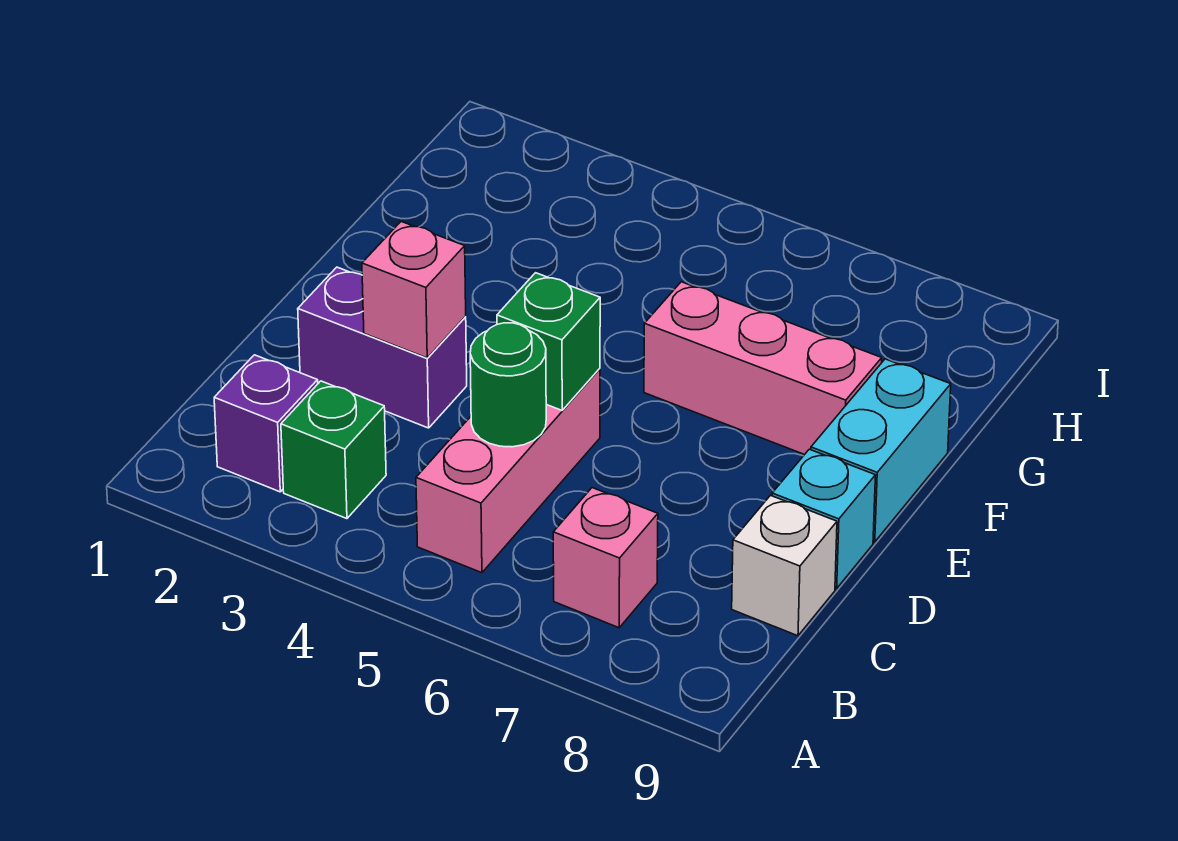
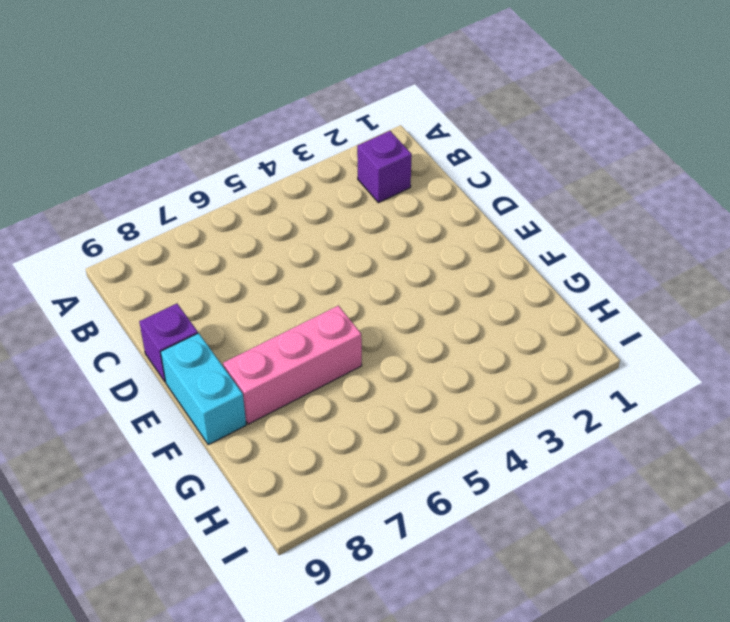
purple 1x1 brick [139,304,198,382] -> cyan 1x1 brick [772,449,875,588]
none -> green 1x1 brick [281,381,386,519]
none -> pink 1x3 brick [416,369,600,573]
none -> pink 1x1 brick [553,488,658,628]

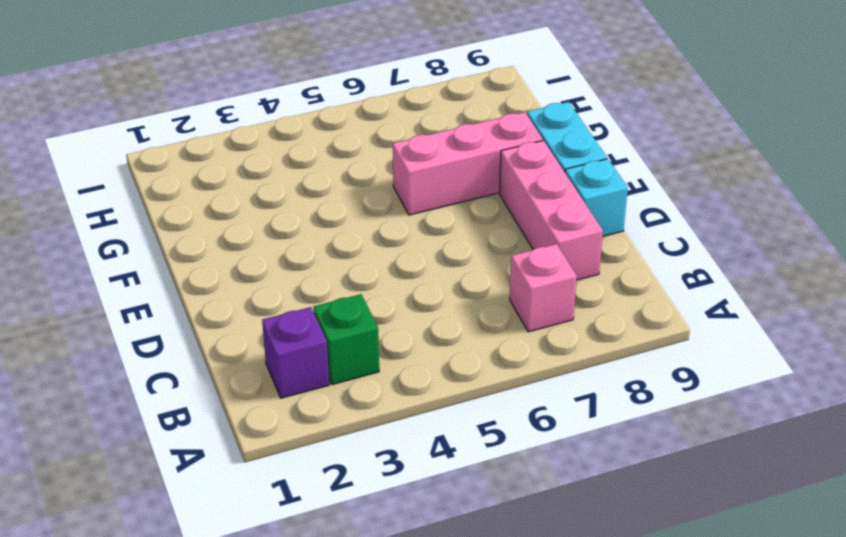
pink 1x3 brick [499,141,603,280] -> pink 1x3 brick moved to [416,369,600,573]
none -> white 1x1 brick [732,495,837,636]
none -> purple 1x2 brick [298,267,467,428]
none -> green 1x1 round brick [470,323,546,447]

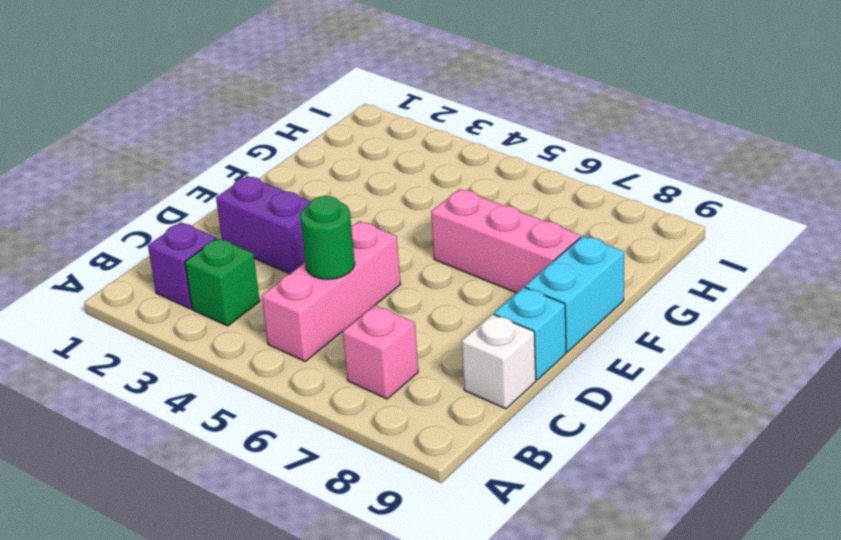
none -> pink 1x1 brick [362,222,466,358]
none -> green 1x1 brick [497,273,600,410]

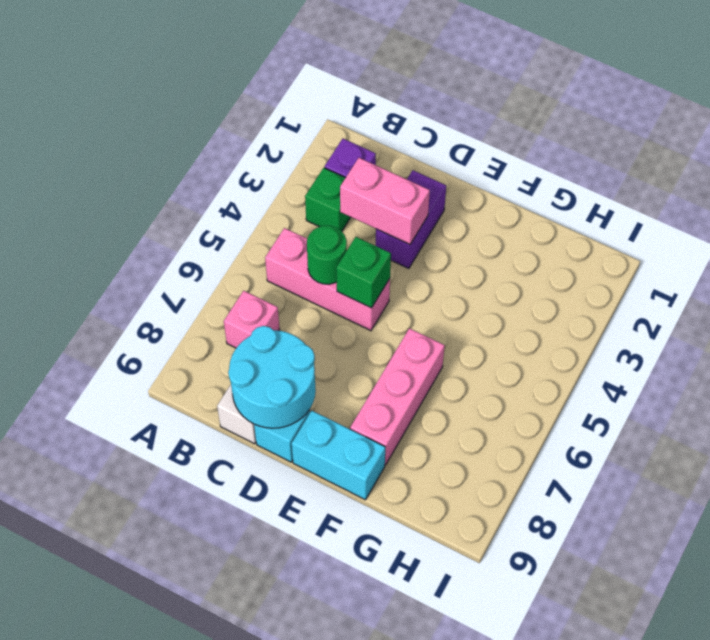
pink 1x2 brick [340,158,430,245] -> pink 1x1 brick [362,222,466,358]
cyan 2x2 round brick [228,326,316,428] -> none

